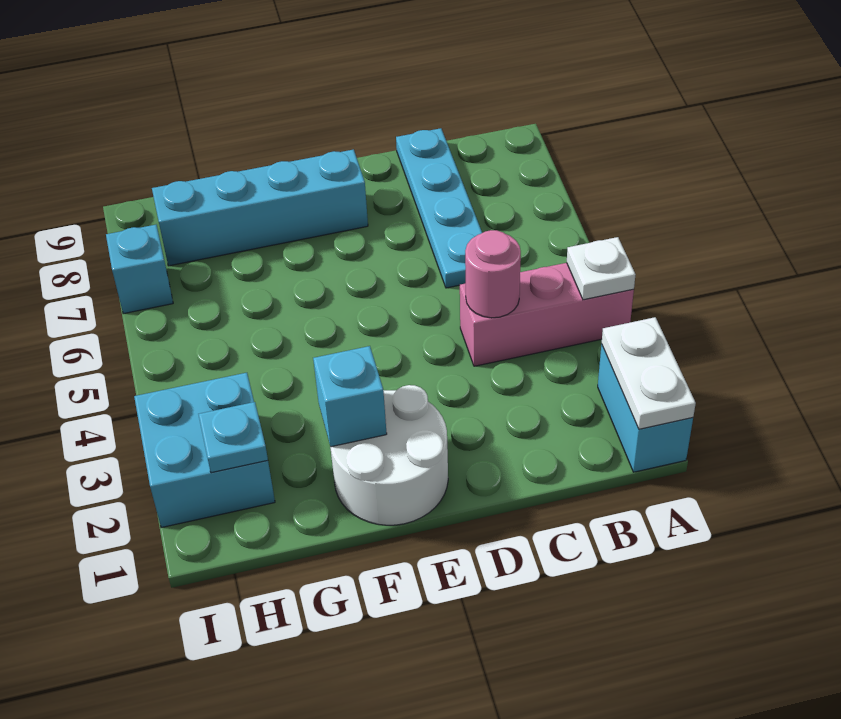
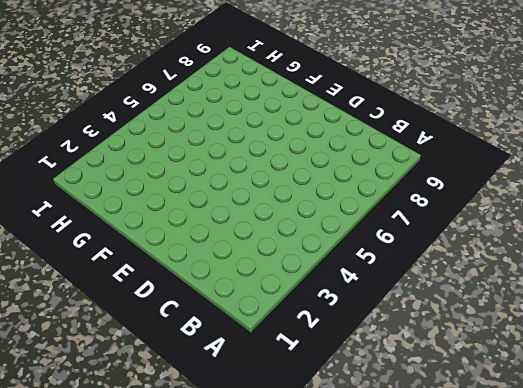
none -> cyan 1x2 brick [598,344,693,472]
none -> pink 1x3 brick [460,263,634,366]
none -> cyan 1x4 plate [396,128,482,288]

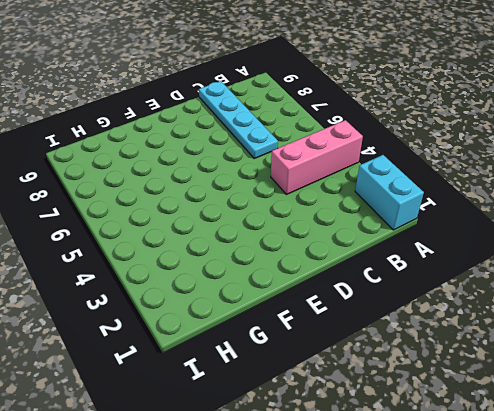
none -> white 2x2 round brick [330,385,448,525]
none -> cyan 1x4 brick [152,149,368,266]
none -> cyan 2x2 brick [134,373,275,528]

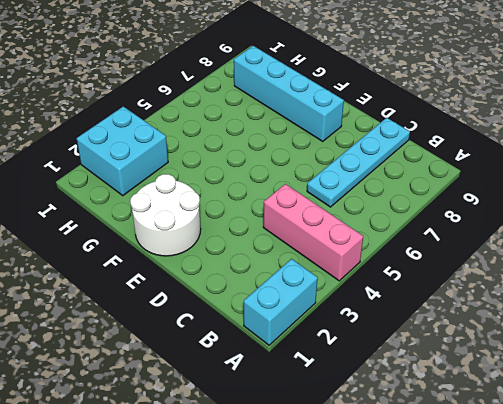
none -> cyan 1x1 brick [106,225,173,314]
none -> white 1x2 plate [602,317,696,429]
none -> white 1x1 plate [567,237,636,300]

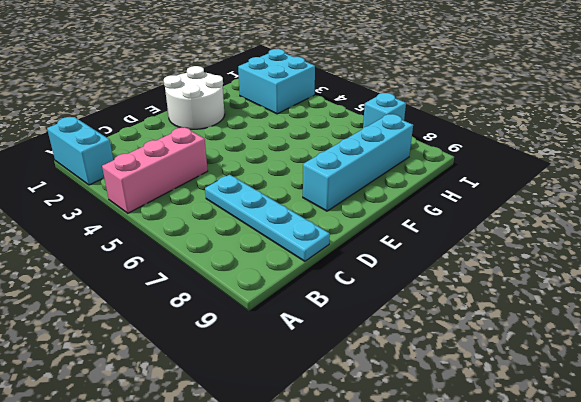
none -> white 1x2 plate [602,317,696,429]
none -> white 1x1 plate [567,237,636,300]
none -> pink 1x1 round brick [465,230,521,318]

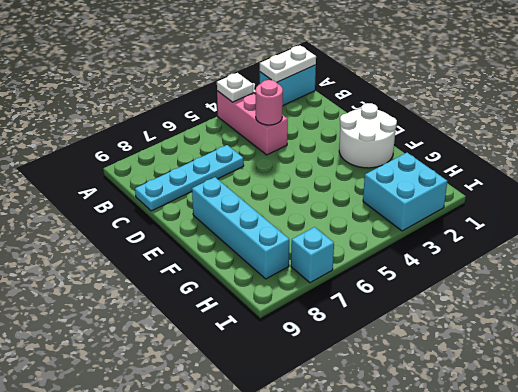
none -> cyan 1x1 brick [313,346,387,447]
none -> cyan 1x1 plate [199,402,268,473]

